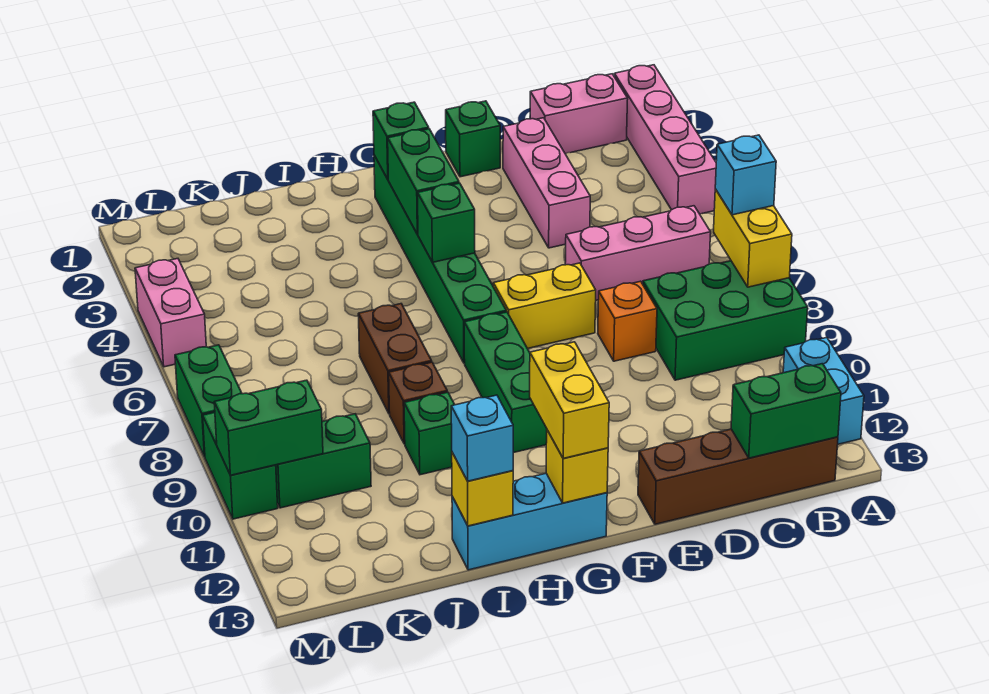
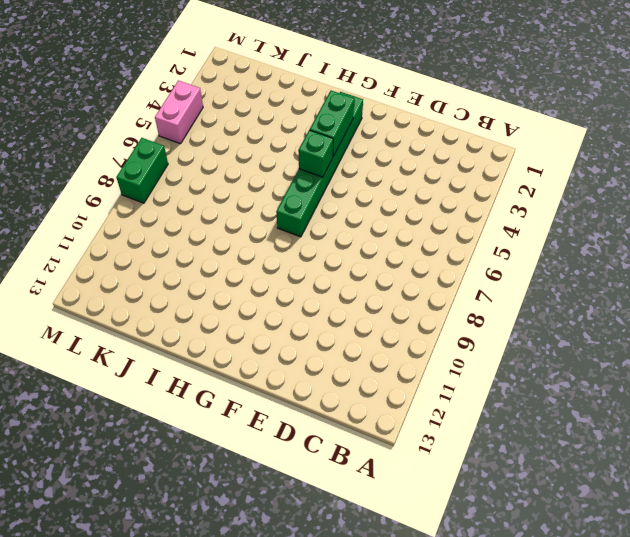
none -> pink 1x4 brick [614,65,716,214]
none -> green 2x3 brick [643,261,808,380]
none -> cyan 1x2 brick [783,338,864,444]
none -> pink 1x2 brick [530,74,628,154]

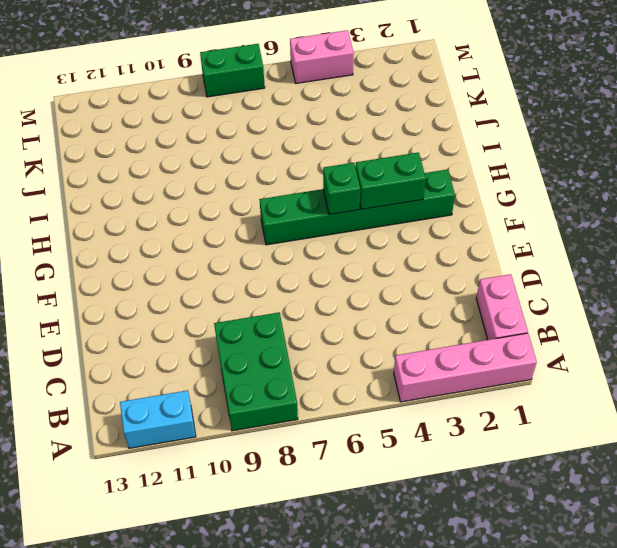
none -> pink 1x3 brick [565,206,711,300]
none -> brown 1x4 brick [638,429,838,524]
none -> pink 1x3 brick [503,118,590,248]
none -> orange 1x1 brick [598,281,657,361]

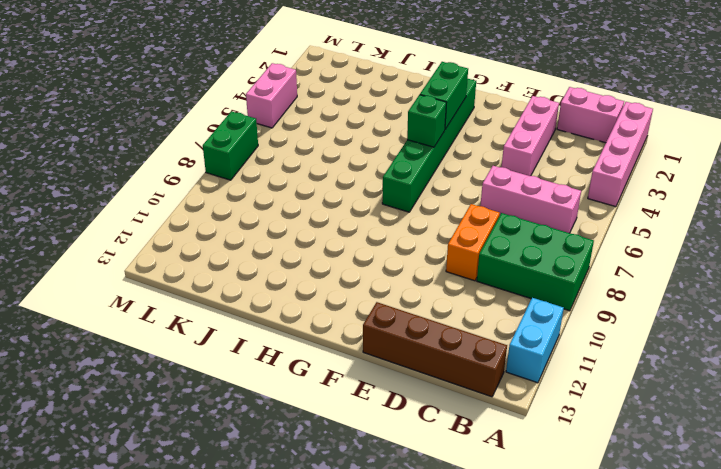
orange 1x2 brick [446,204,500,281] -> orange 1x1 brick [598,281,657,361]
none -> green 1x1 brick [446,101,500,177]
none -> yellow 1x2 brick [493,263,596,348]
none -> green 1x3 brick [464,312,547,453]
none -> cyan 1x3 brick [452,473,607,570]

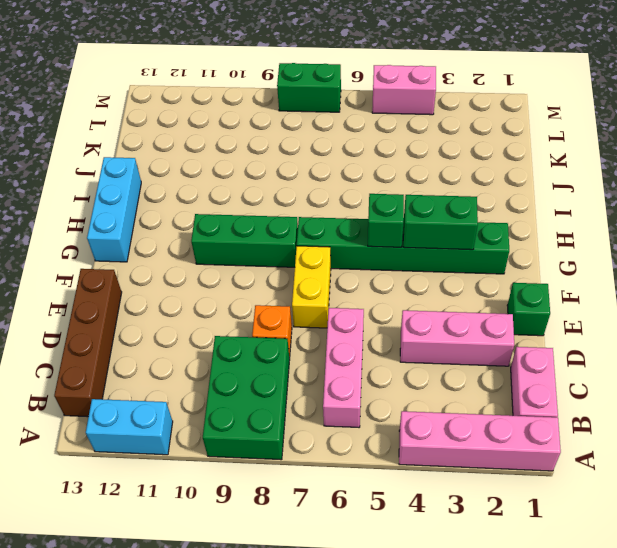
none -> brown 1x2 brick [358,304,432,414]
none -> brown 1x1 brick [389,362,447,444]
none -> green 1x1 brick [404,392,455,475]
none -> green 1x2 brick [276,414,371,508]

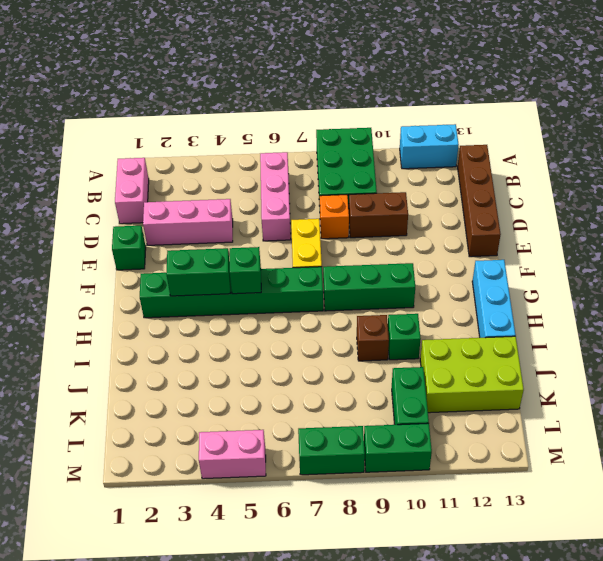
brown 1x2 brick [349,192,408,238] -> brown 1x2 brick moved to [358,304,432,414]
lime 2x3 brick [420,336,524,413] -> none
none -> pink 1x4 brick [614,65,716,214]
none -> yellow 1x2 brick [714,189,792,287]
none -> green 1x2 brick [731,364,841,458]
none -> green 1x1 brick [373,102,429,179]

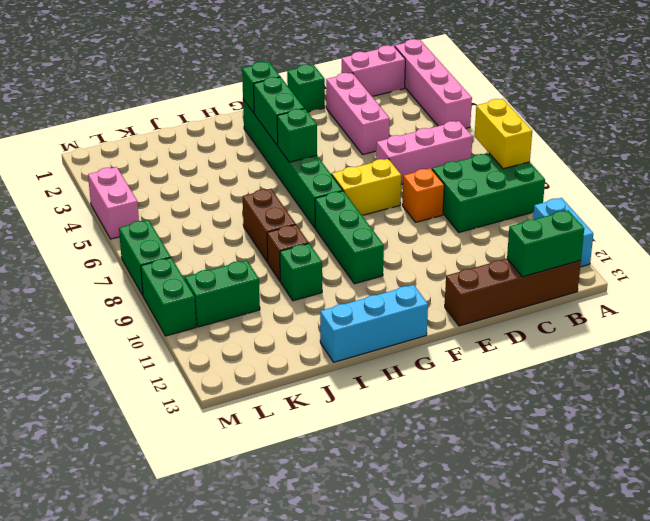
none -> yellow 1x1 brick [546,430,608,503]
none -> yellow 1x1 brick [452,453,513,526]
none -> green 1x2 brick [214,380,323,475]
none -> cyan 1x1 brick [715,135,776,215]

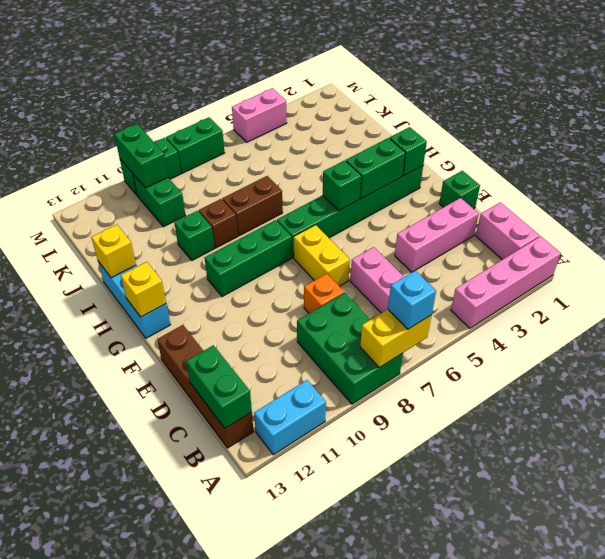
none -> yellow 1x2 brick [530,342,609,458]
none -> cyan 1x1 brick [451,395,513,481]

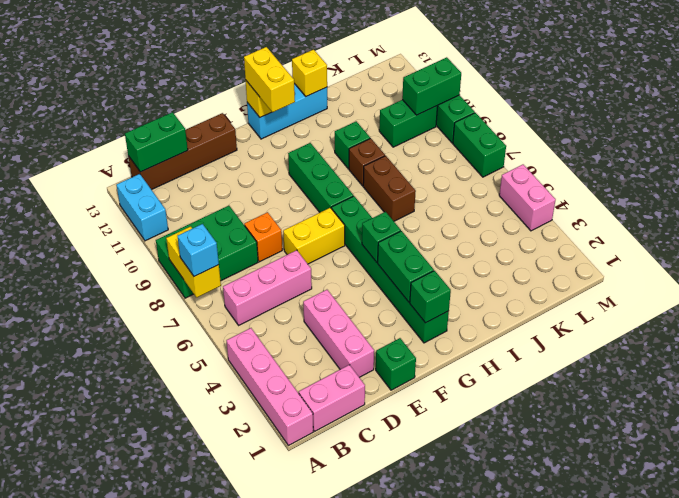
none -> cyan 1x1 brick [451,395,513,481]

